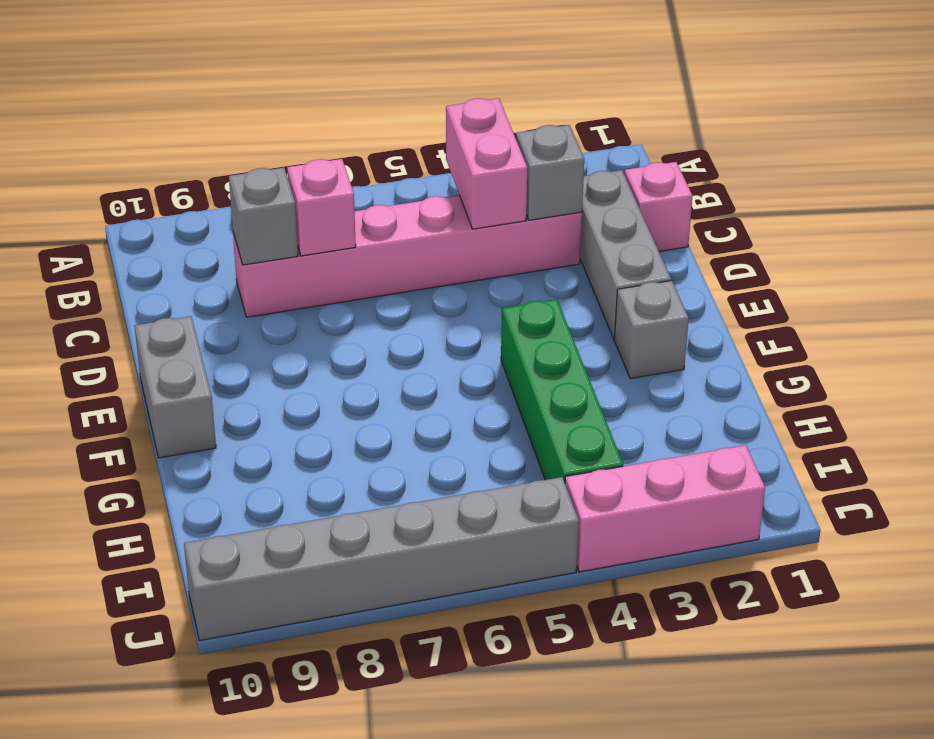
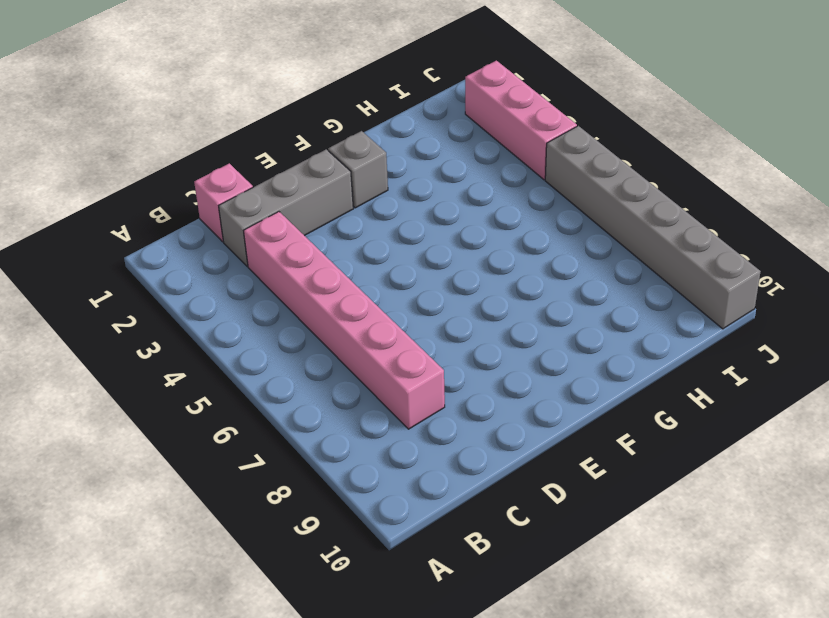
none -> grey 1x2 brick [135,316,216,458]
none -> green 1x4 brick [501,299,623,483]
none -> pink 1x2 brick [446,98,527,229]

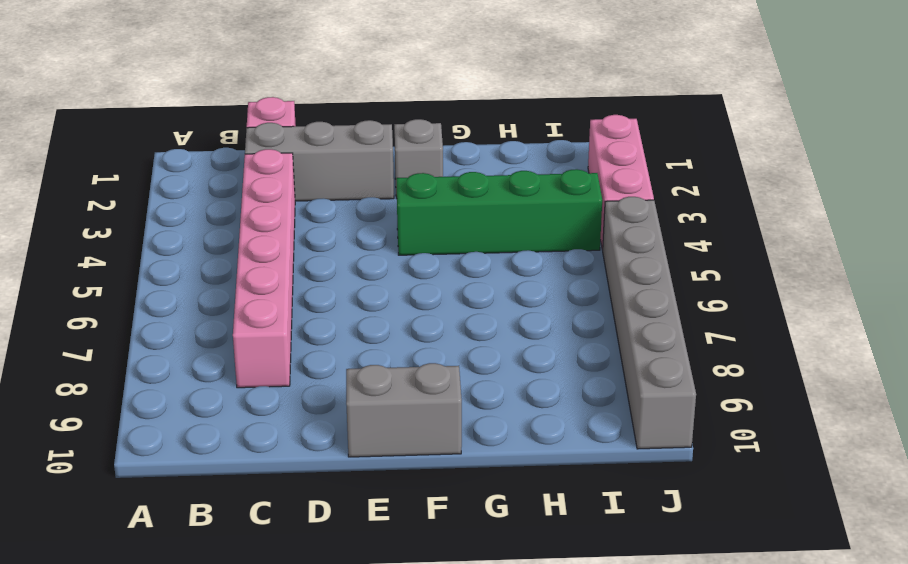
none -> pink 1x2 brick [446,98,527,229]
none -> grey 1x1 brick [516,125,584,220]
none -> pink 1x1 brick [287,159,356,256]

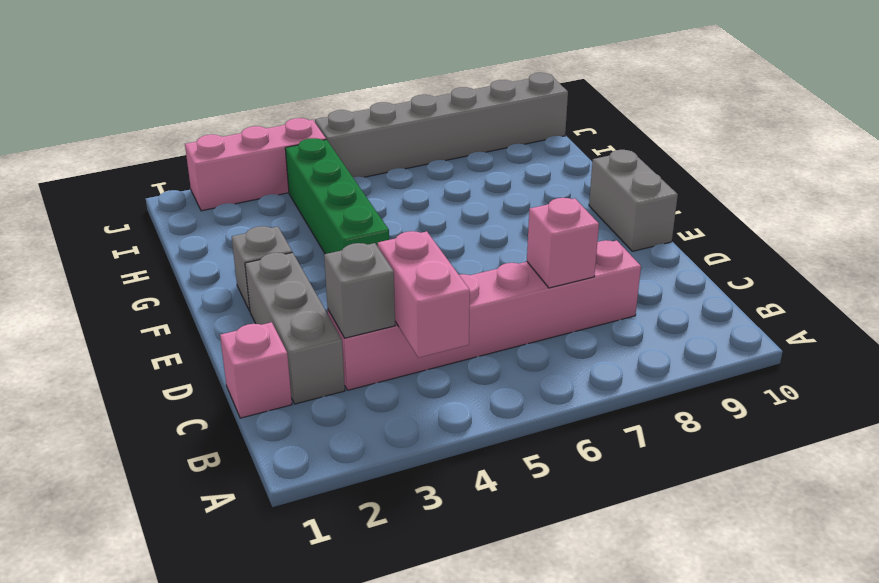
none -> grey 1x1 brick [229,168,298,265]

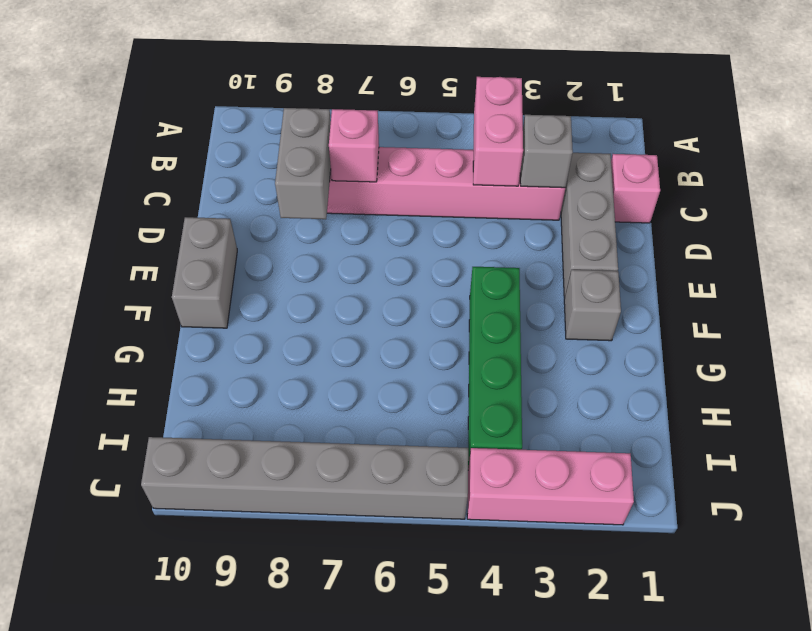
grey 1x2 brick [275,108,331,219] -> grey 1x1 brick [229,168,298,265]

